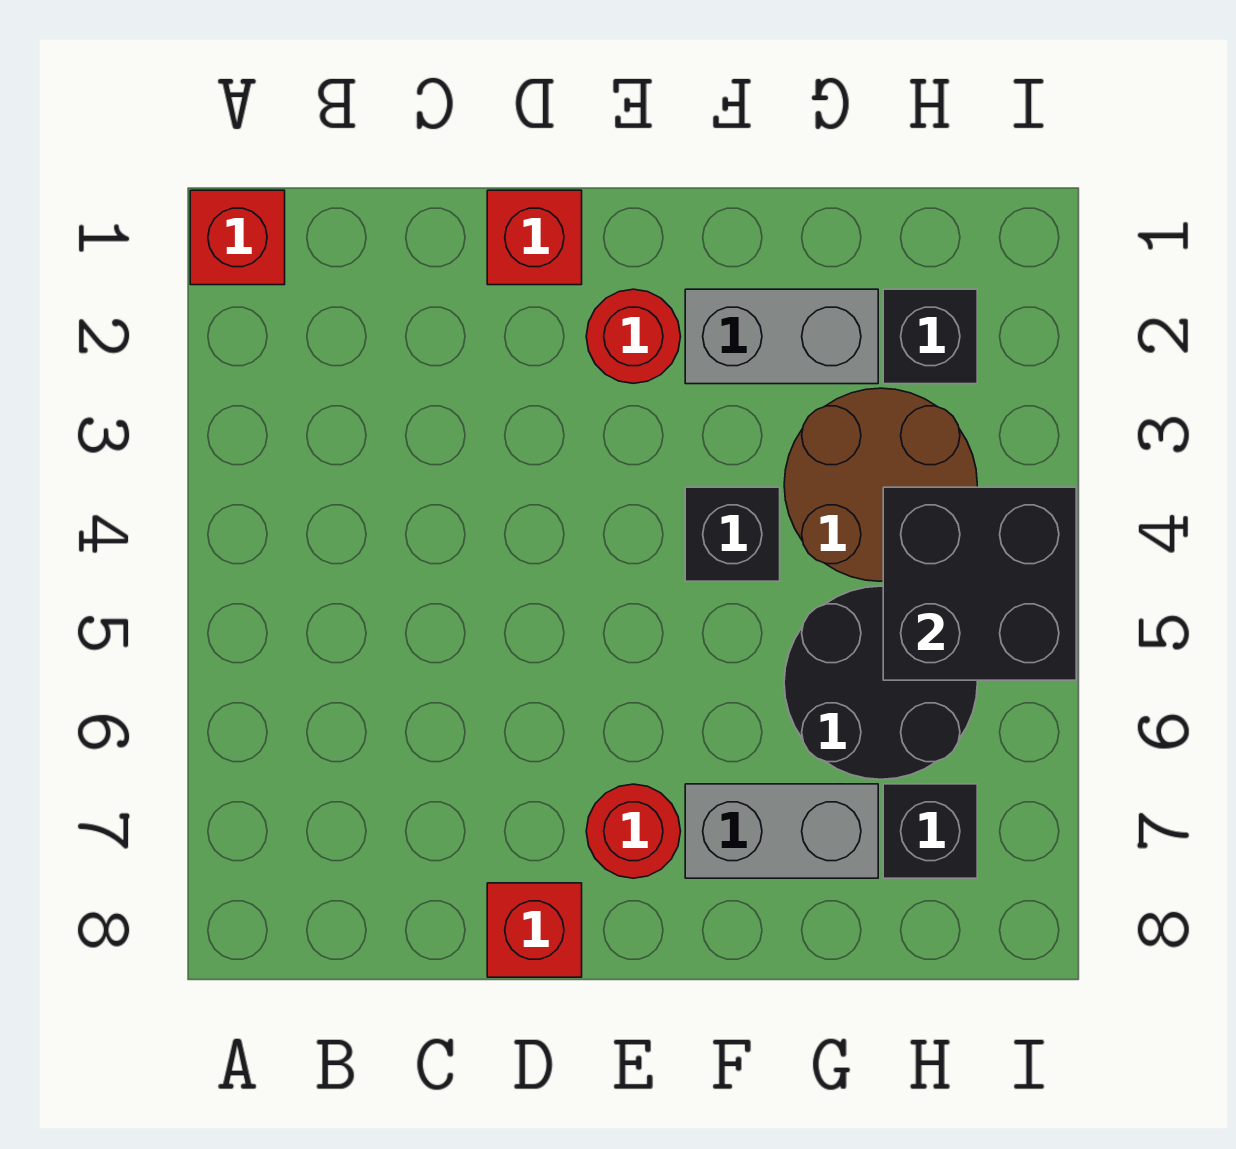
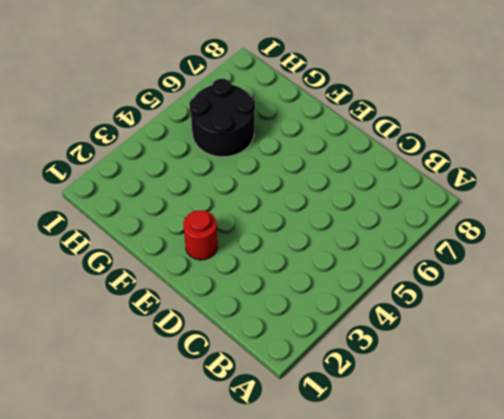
none -> red 1x1 brick [190,190,285,285]
none -> red 1x1 brick [487,190,582,285]
none -> red 1x1 brick [487,883,582,977]

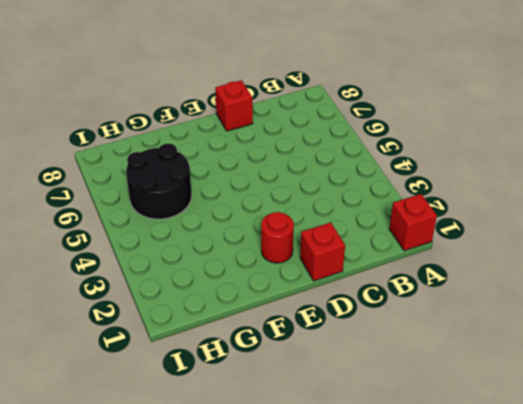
none -> red 1x1 round brick [586,784,680,878]
none -> grey 1x2 brick [685,289,878,384]
none -> black 1x1 brick [685,487,780,581]

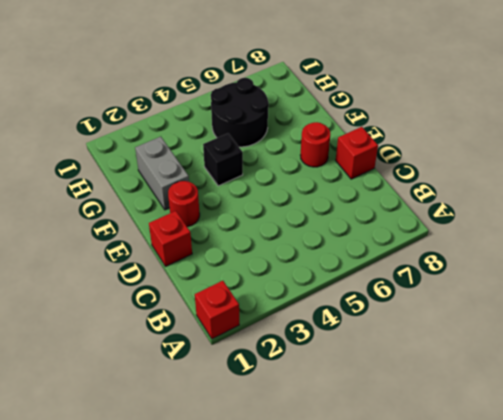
none -> grey 1x2 brick [685,784,878,878]
none -> brown 2x2 round brick [784,388,977,581]
none -> black 1x1 brick [883,289,977,384]

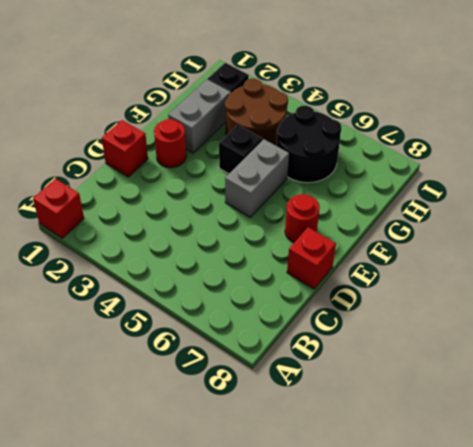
grey 1x2 brick [225,139,289,217] -> grey 1x2 brick moved to [685,784,878,878]
none -> black 1x1 brick [883,784,977,878]
none -> black 2x2 brick [883,487,1076,680]

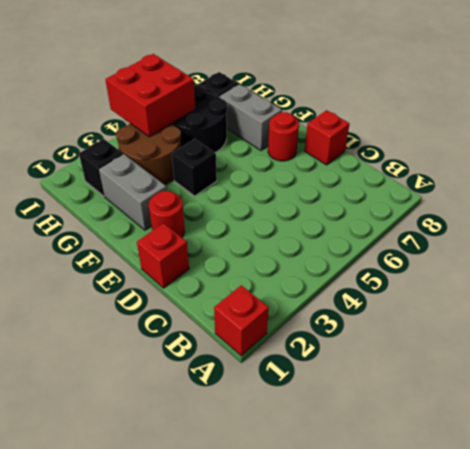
red 2x2 brick [105,54,195,137] -> black 2x2 brick [883,487,1076,680]

